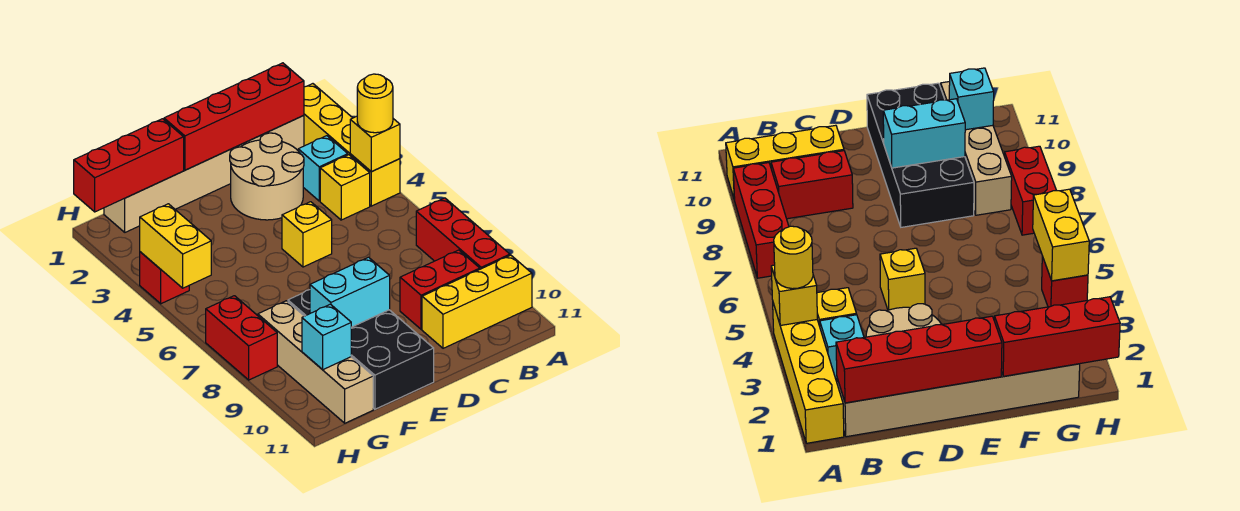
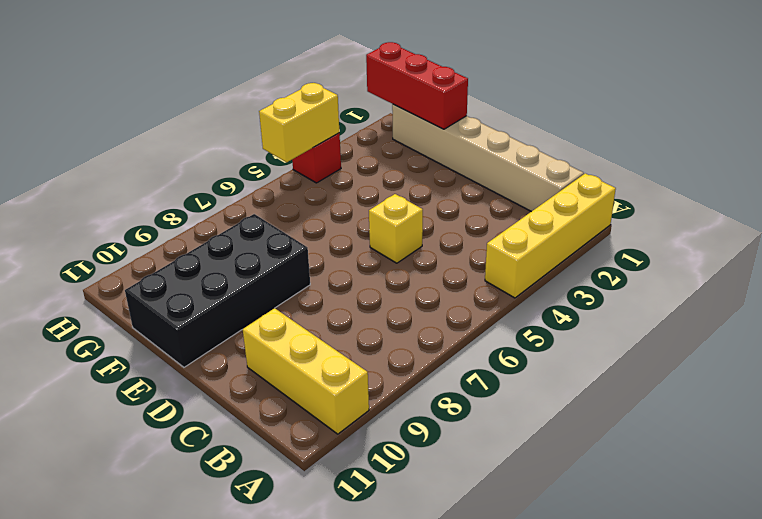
none -> red 1x3 brick [416,198,510,269]
none -> cyan 1x1 brick [298,136,348,201]
none -> yellow 1x1 brick [320,155,370,220]

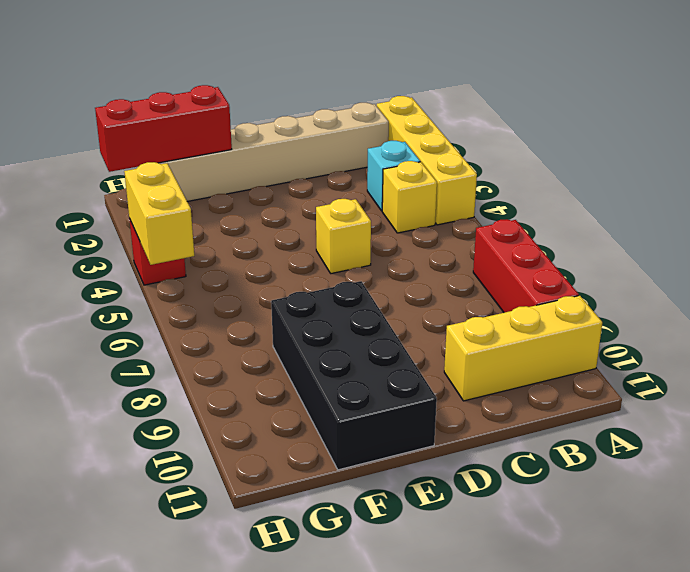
none -> red 1x2 brick [400,250,480,329]
none -> tan 2x2 round brick [230,133,304,220]
none -> tan 1x4 brick [258,301,373,423]

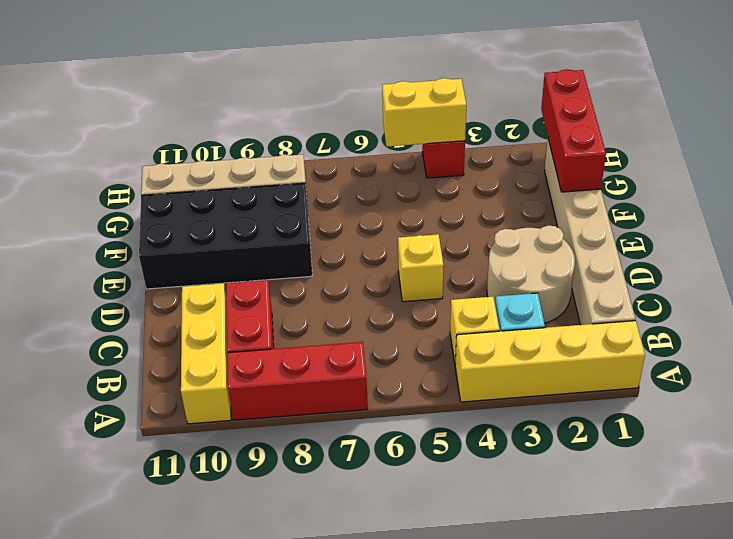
none -> red 1x2 brick [206,296,277,380]
none -> yellow 1x1 brick [350,116,400,172]
none -> red 1x4 brick [164,63,304,170]

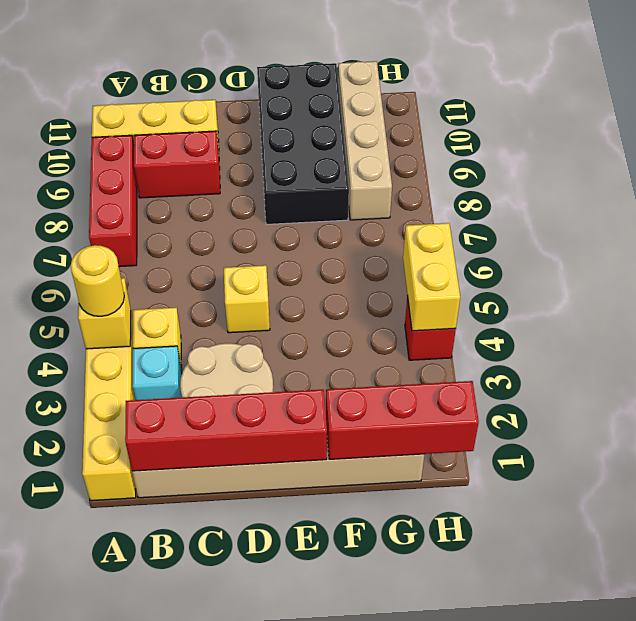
none -> red 1x2 brick [206,296,277,380]
none -> cyan 1x2 brick [310,257,390,327]
none -> cyan 1x1 brick [302,304,351,370]

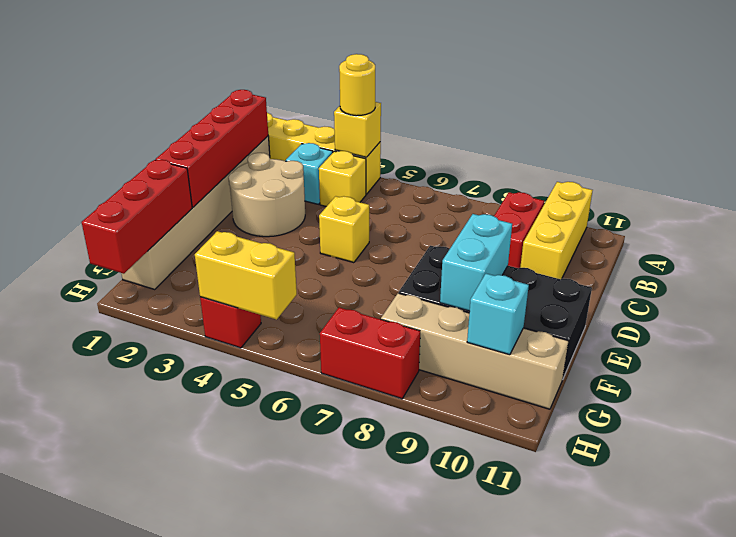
none -> red 1x3 brick [416,198,510,269]

